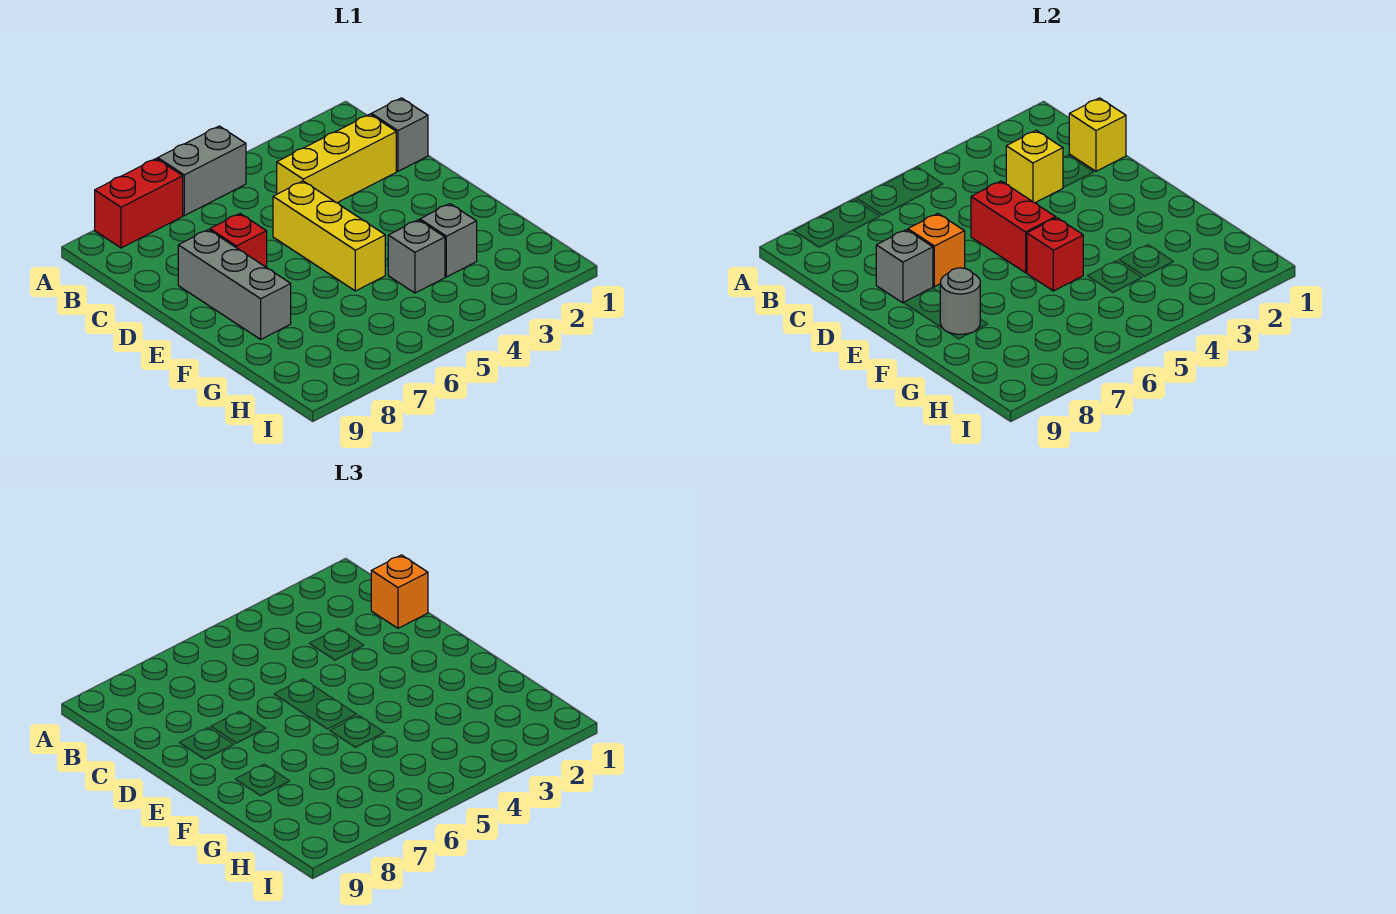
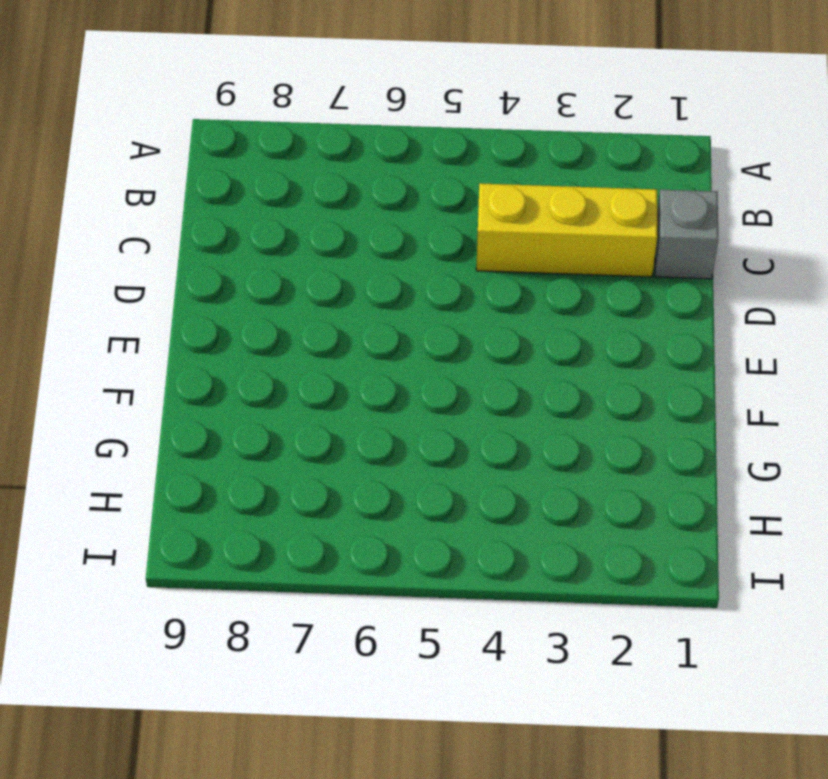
none -> grey 1x2 brick [158,126,246,216]
none -> red 1x2 brick [95,159,183,248]
none -> yellow 1x3 brick [273,181,385,291]

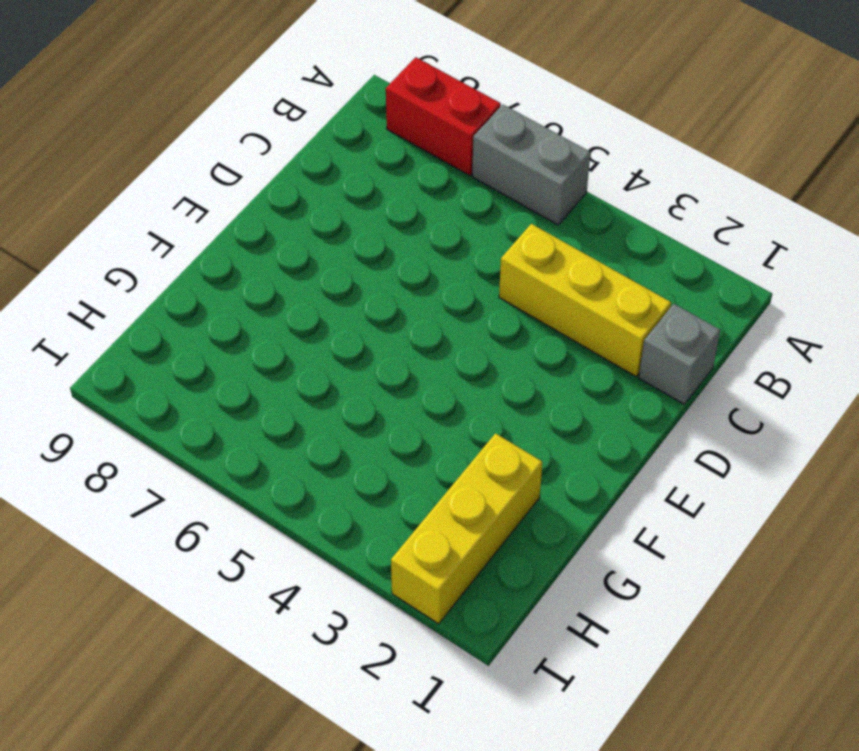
yellow 1x3 brick [391,433,543,624] -> yellow 1x3 brick moved to [273,181,385,291]
none -> red 1x1 brick [210,213,267,267]
none -> grey 1x3 brick [178,230,291,339]
none -> grey 1x1 brick [420,204,477,277]

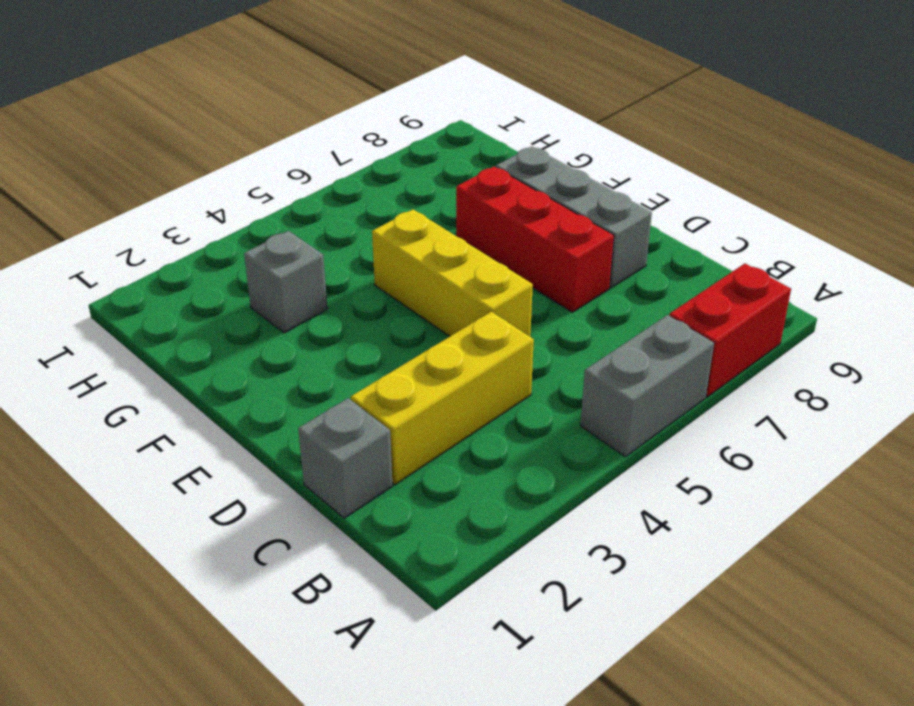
red 1x3 brick [456,167,614,312] -> red 1x1 brick [210,213,267,267]
none -> grey 1x1 brick [388,220,445,293]
none -> yellow 1x1 brick [1069,98,1126,171]
none -> yellow 1x1 brick [1006,130,1063,203]

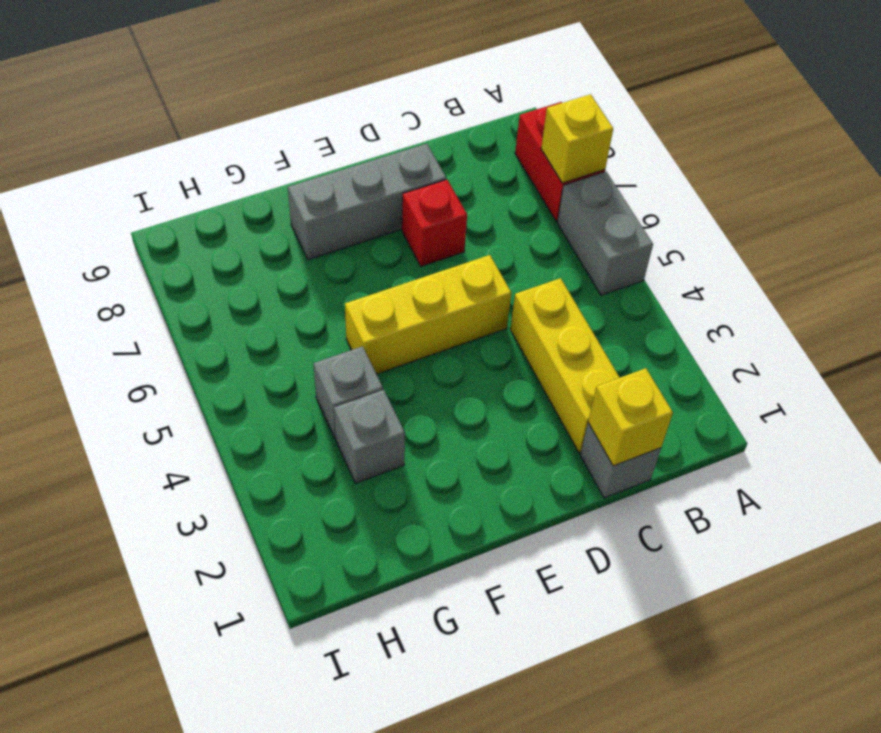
yellow 1x1 brick [541,94,613,183] -> yellow 1x1 brick moved to [1006,130,1063,203]
none -> red 1x2 brick [971,181,1056,273]
none -> orange 1x1 brick [908,213,965,287]
none -> grey 1x1 brick [876,230,933,303]

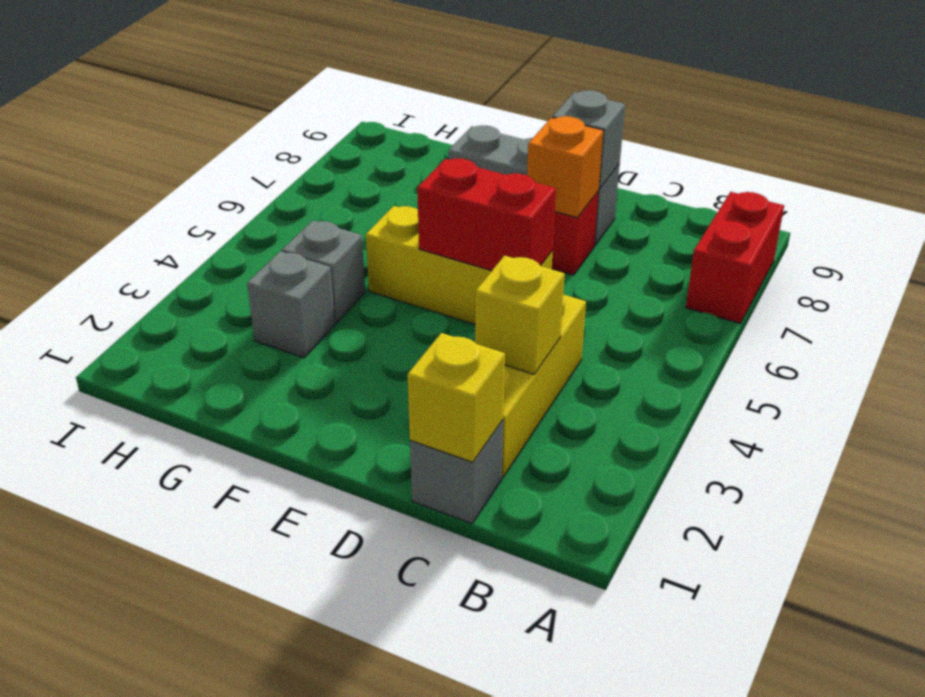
none -> grey 1x2 brick [158,126,246,216]
none -> red 1x1 brick [1027,218,1083,291]
none -> grey 1x1 round brick [940,268,980,334]

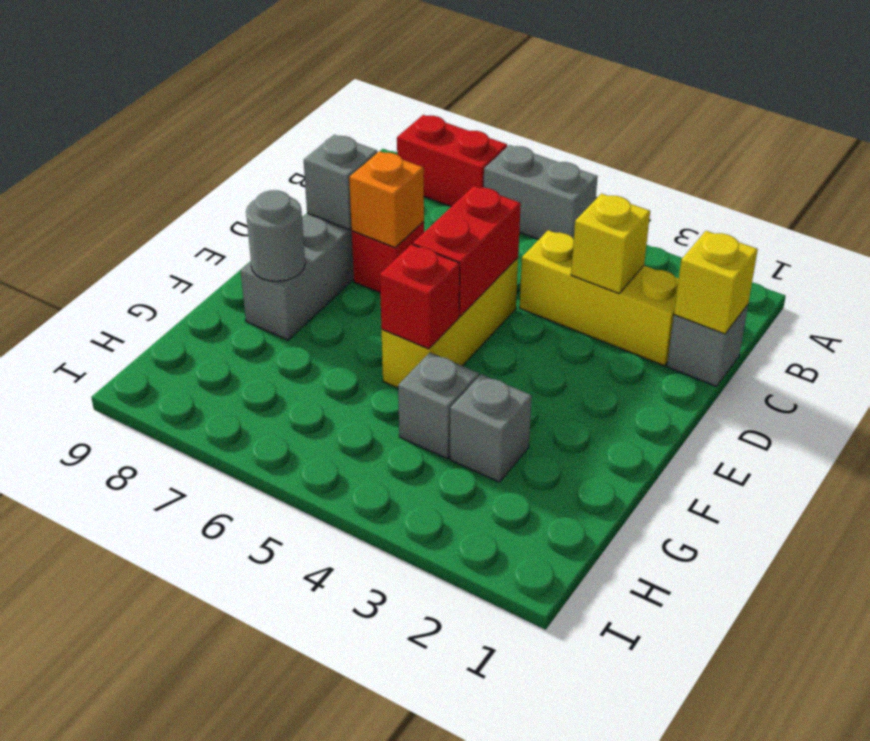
none -> orange 1x1 brick [371,555,428,628]

